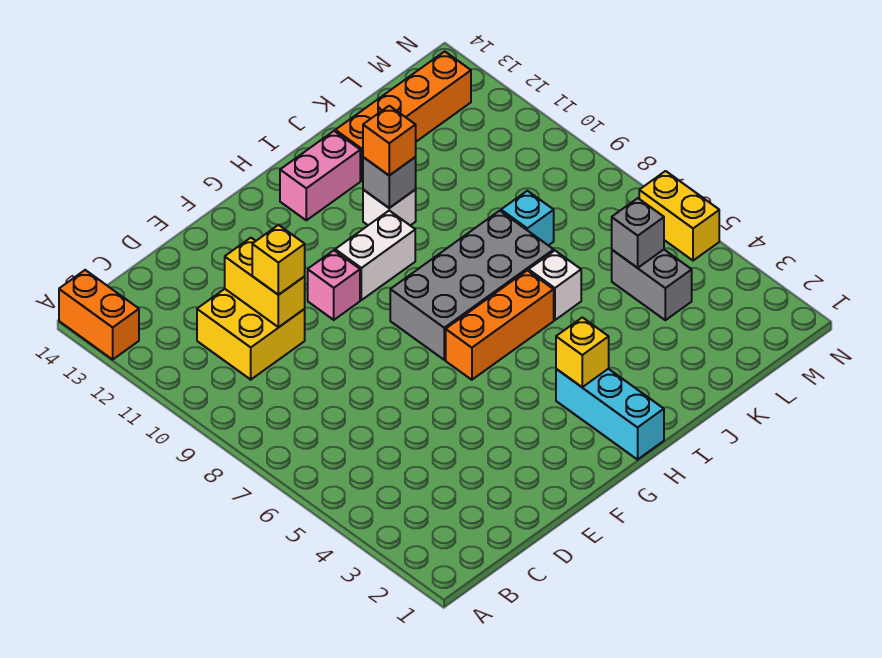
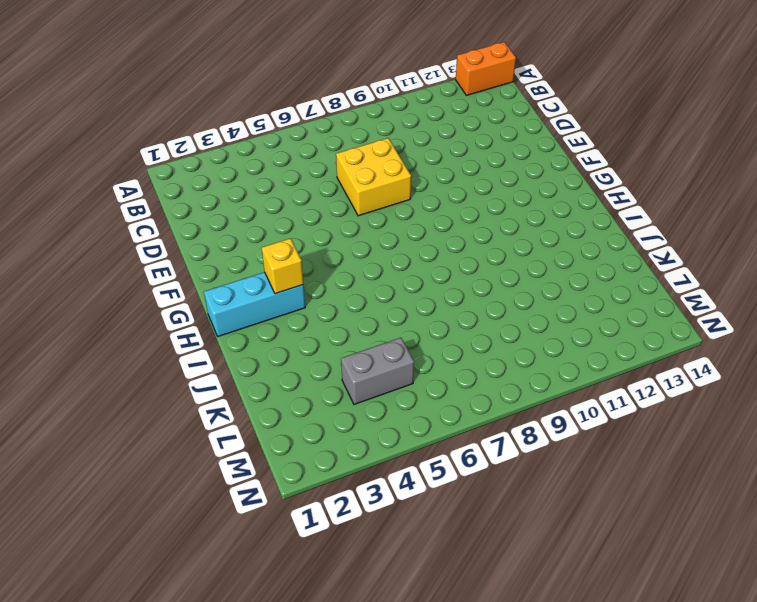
yellow 2x2 brick [336,138,411,216] -> yellow 2x2 brick moved to [197,289,305,380]
none -> pink 1x1 brick [308,250,360,320]
none -> orange 1x3 brick [446,270,554,380]
none -> grey 2x4 brick [390,211,554,360]

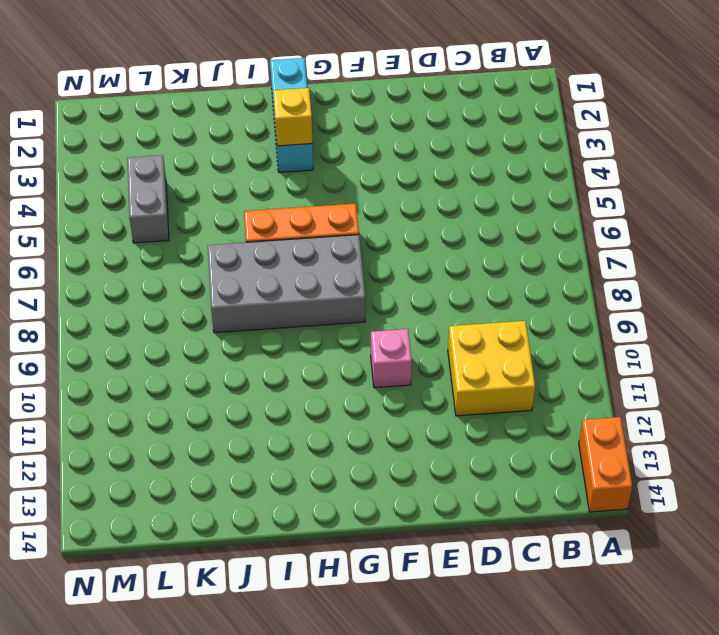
none -> white 1x2 brick [335,211,415,300]
none -> pink 1x2 brick [280,131,360,220]
none -> white 1x1 brick [363,190,416,225]

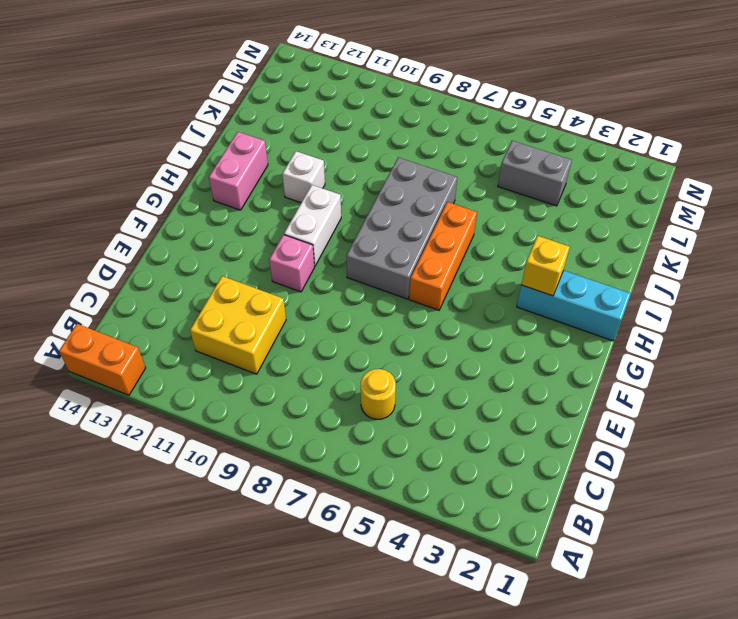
yellow 1x1 round brick [361,369,396,419] -> none
none -> white 1x1 brick [529,251,581,320]
none -> orange 1x4 brick [335,51,471,181]
none -> cyan 1x1 brick [501,191,554,245]

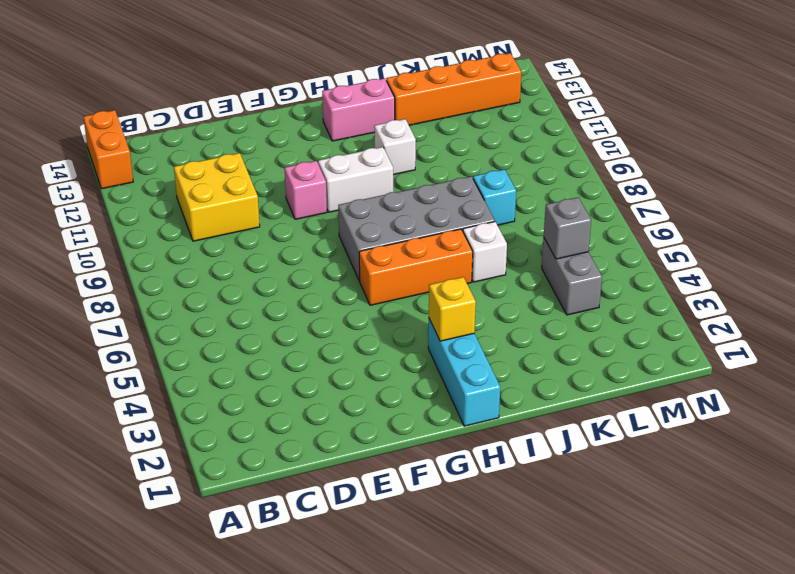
none -> yellow 1x2 brick [639,171,719,261]
none -> yellow 1x2 brick [225,238,305,327]
none -> grey 1x1 brick [363,157,416,208]

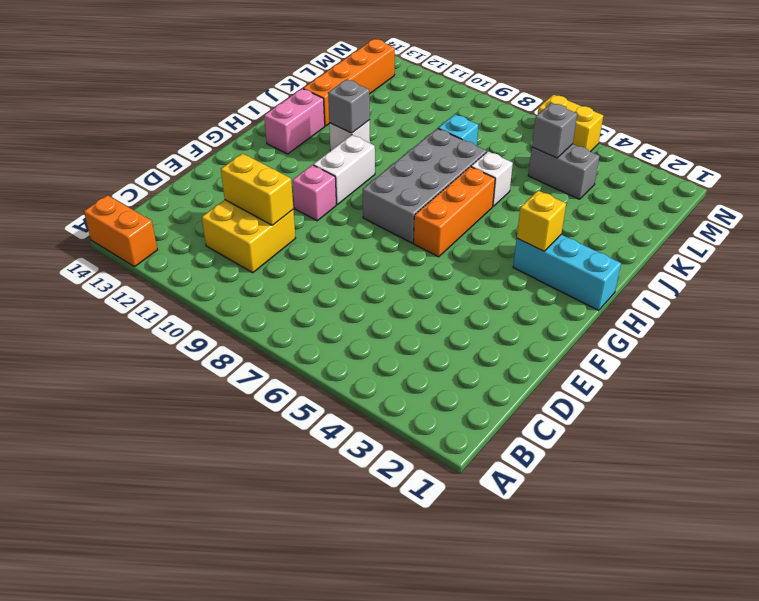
none -> yellow 1x1 brick [252,225,305,295]
none -> orange 1x1 brick [363,106,416,175]

